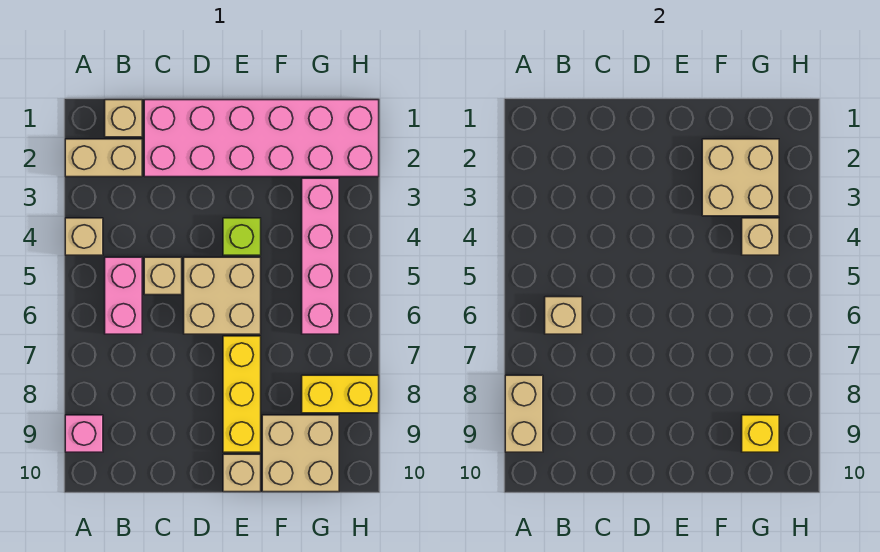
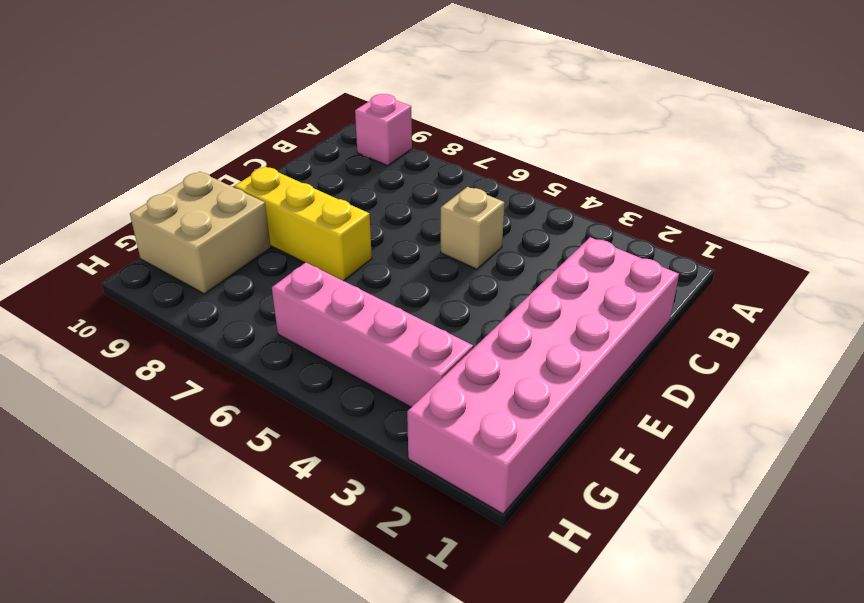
none -> tan 1x2 brick [65,139,142,177]
none -> tan 1x1 brick [65,218,103,255]
none -> tan 1x1 brick [105,100,142,137]

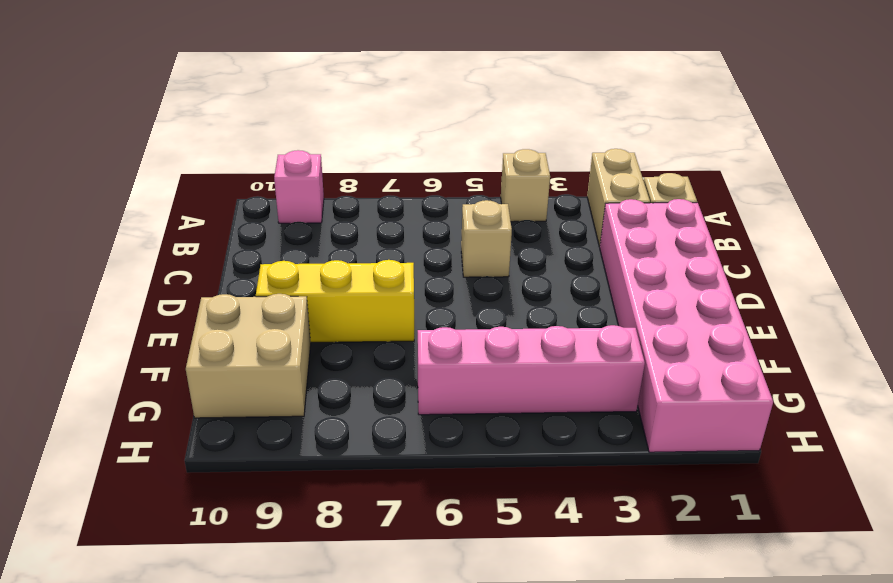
none -> pink 1x2 brick [105,257,142,334]
none -> tan 2x2 brick [184,257,261,334]
none -> lime 1x1 brick [223,218,261,255]

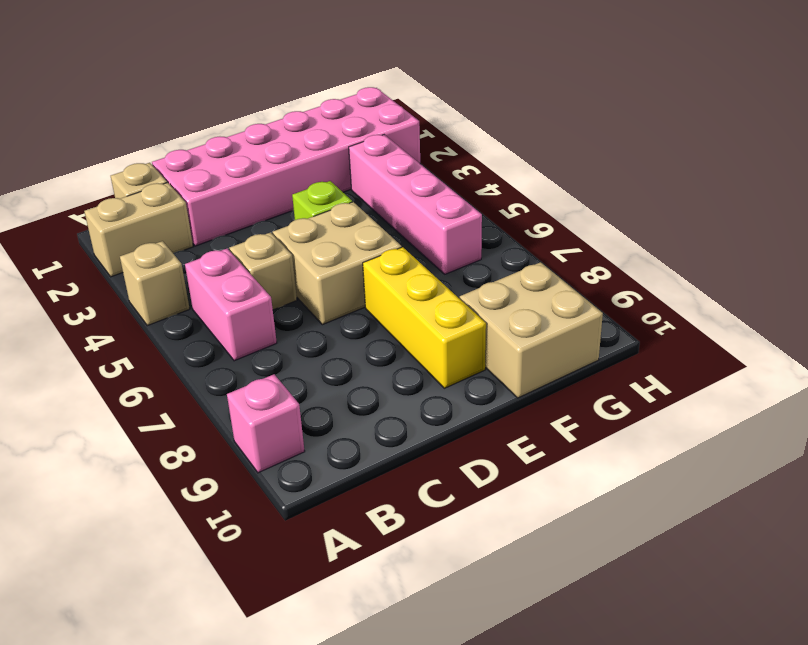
none -> tan 1x1 brick [223,454,261,492]
none -> yellow 1x2 brick [302,375,379,413]
none -> tan 1x2 brick [505,375,543,452]

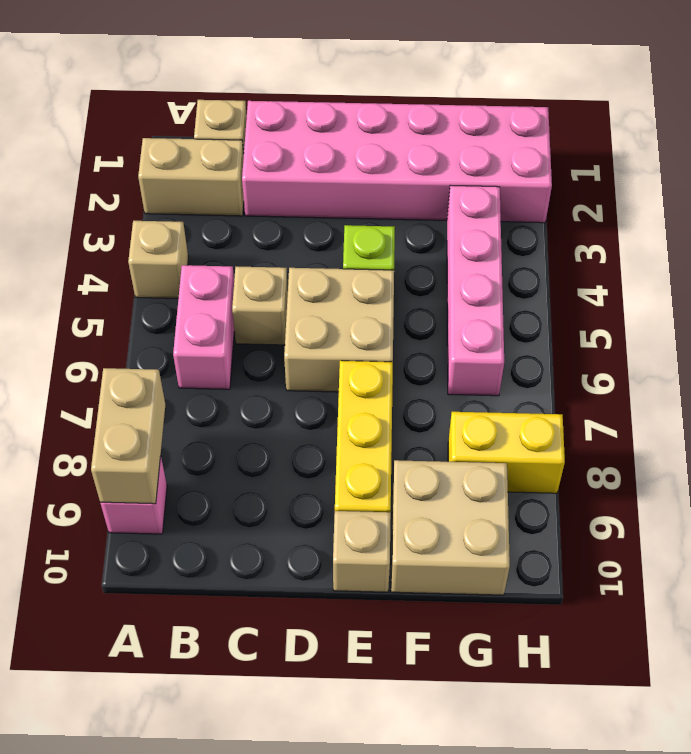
none -> tan 1x1 brick [545,297,582,334]
none -> tan 2x2 brick [702,139,779,216]
none -> tan 1x1 brick [742,218,779,255]

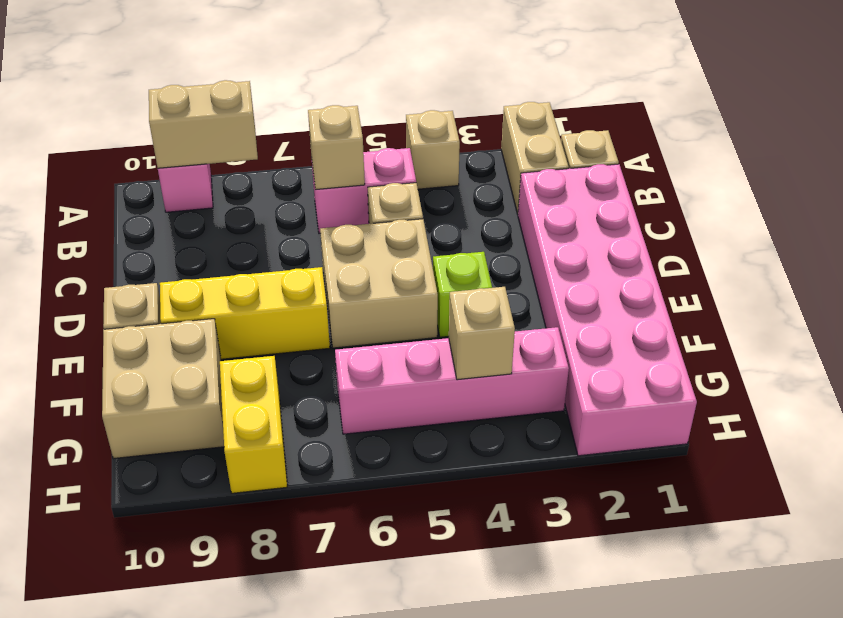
none -> tan 2x2 brick [702,139,779,216]
none -> yellow 1x1 brick [742,415,779,452]

